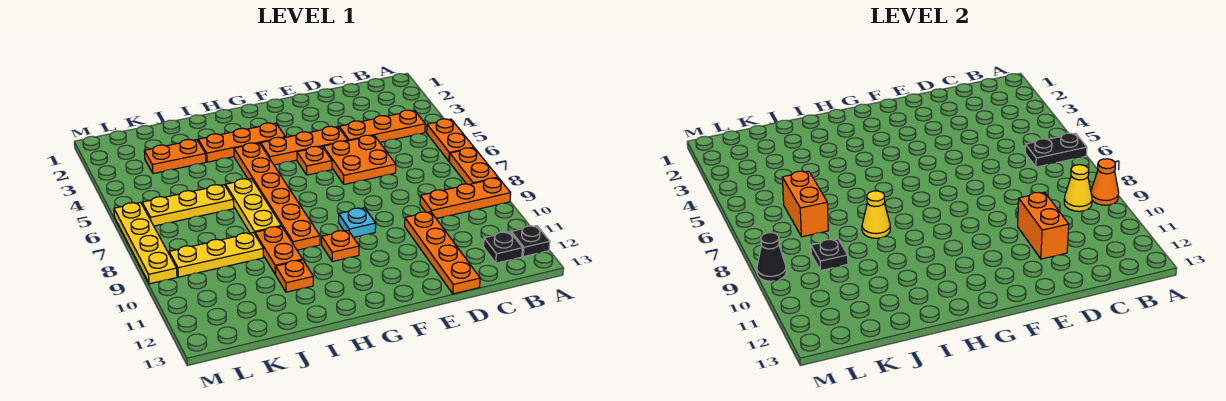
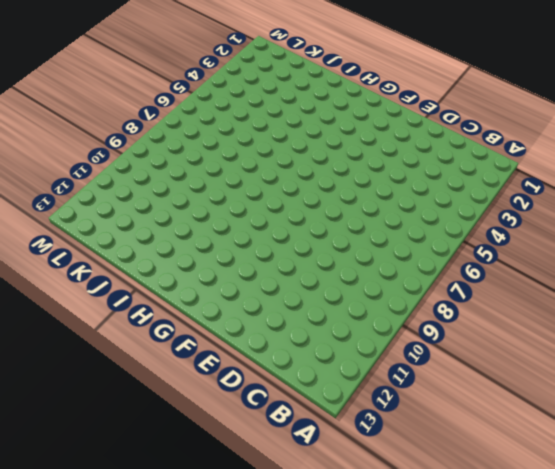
none -> orange 1x2 plate [427,119,474,161]
none -> orange 1x2 plate [449,148,498,184]
none -> orange 1x3 plate [420,178,511,219]

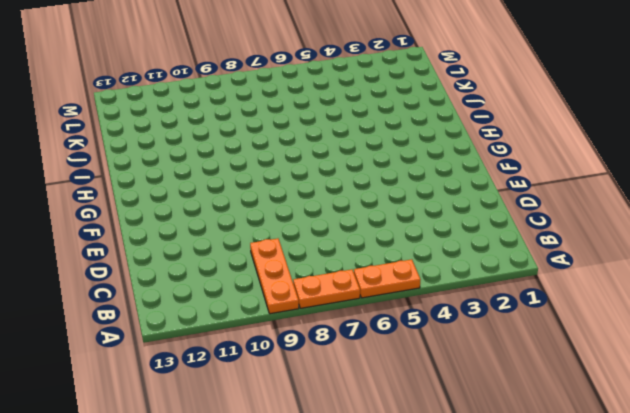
none -> black 1x1 plate [511,226,550,257]
none -> orange 1x3 plate [339,110,425,142]
none -> black 1x1 plate [484,232,523,263]

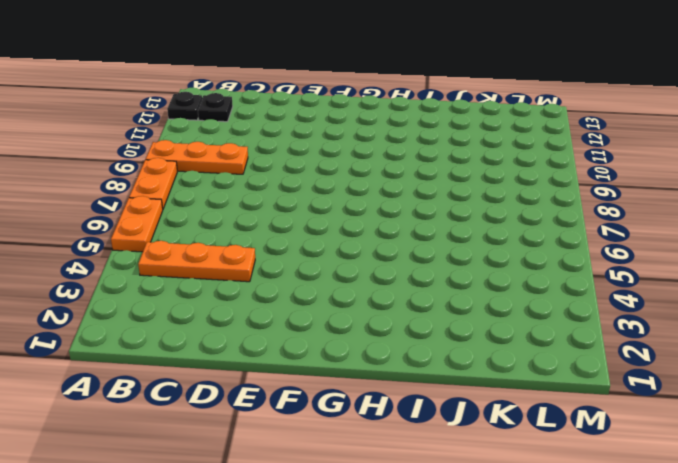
none -> orange 2x2 plate [323,135,396,184]
none -> orange 1x4 plate [405,212,480,294]
none -> orange 1x3 plate [261,126,348,165]

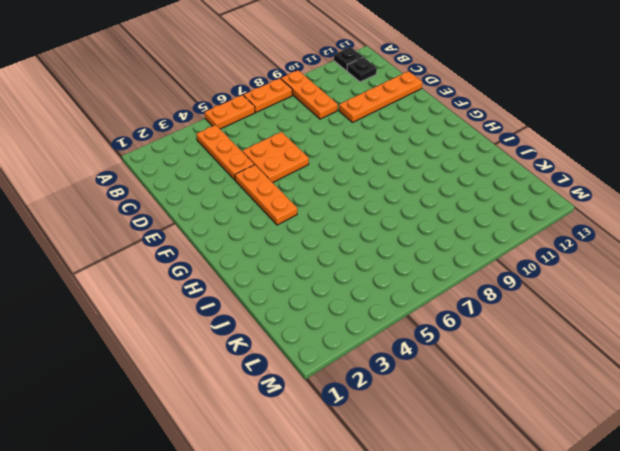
none -> orange 1x1 plate [297,146,332,175]
none -> cyan 1x1 plate [339,208,376,237]
none -> orange 1x3 plate [198,123,285,162]

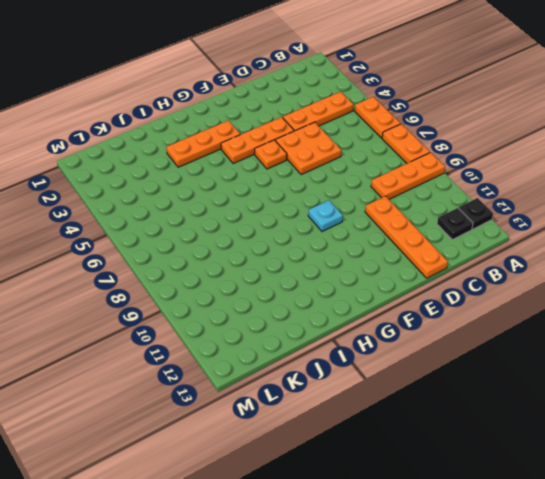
none -> orange 1x1 plate [322,230,359,262]
none -> orange 1x6 plate [234,143,320,250]
none -> yellow 1x3 plate [226,179,281,234]

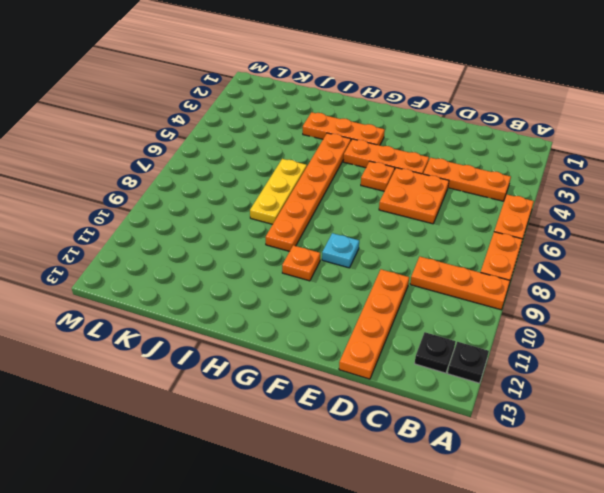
none -> orange 1x2 plate [255,226,303,274]
none -> orange 1x1 plate [275,260,313,292]
none -> orange 1x2 plate [144,139,206,174]

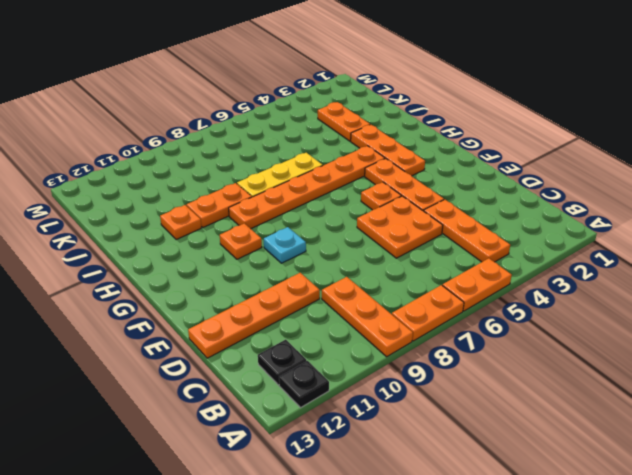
none -> yellow 1x3 plate [142,185,234,226]
none -> yellow 1x3 plate [169,233,263,277]
none -> yellow 1x4 plate [114,203,177,284]

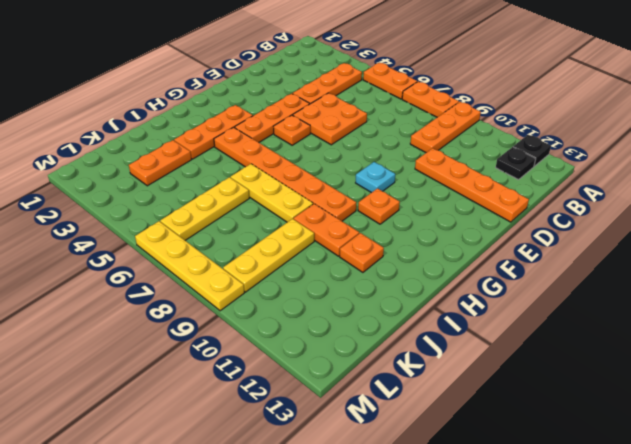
none -> black 1x2 plate [1025,133,1087,167]
none -> orange 1x1 cone [1091,159,1119,205]
none -> yellow 1x1 cone [1064,165,1092,211]

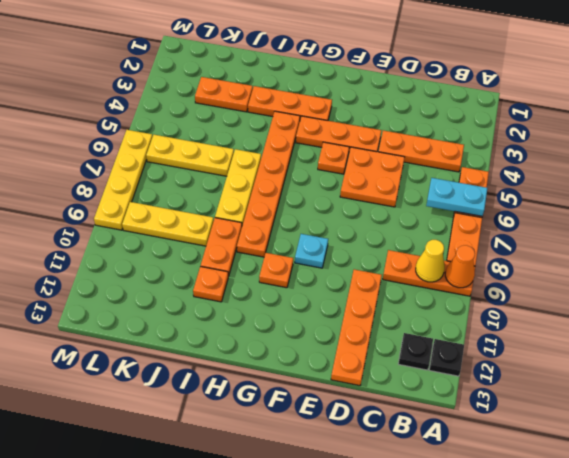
cyan 1x2 plate [426,178,487,216] -> black 1x2 plate [1025,133,1087,167]
none -> orange 1x2 brick [1018,192,1069,259]
none -> yellow 1x1 cone [862,191,890,238]
none -> orange 1x2 brick [782,171,828,237]

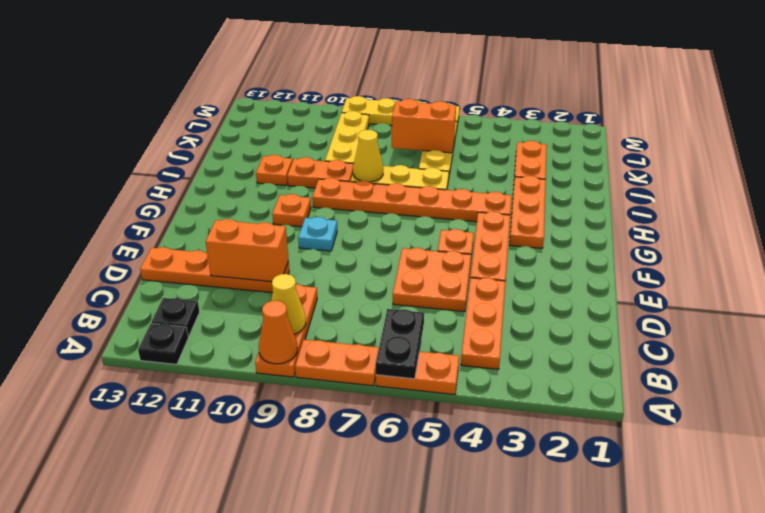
none -> black 1x1 plate [811,239,848,270]
none -> black 1x1 cone [757,233,786,281]

